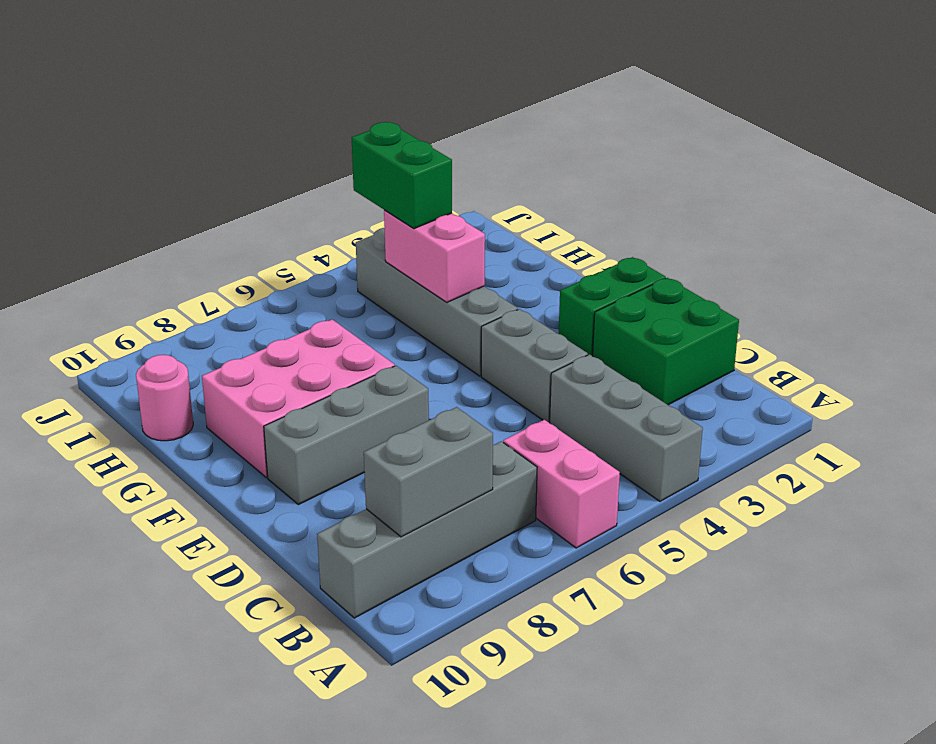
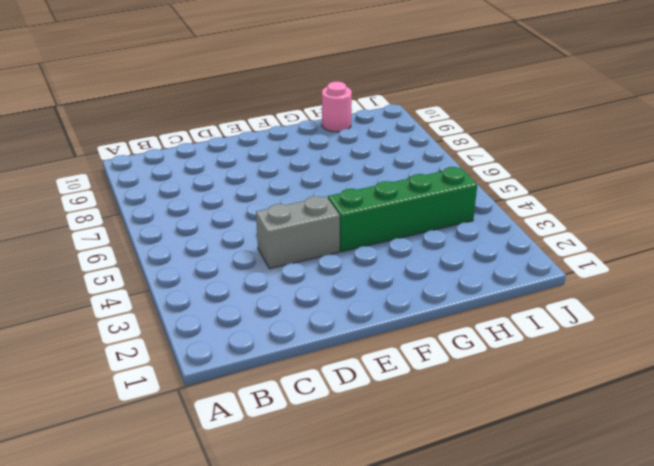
green 1x4 brick [328,167,477,252] -> grey 1x4 brick [356,228,518,376]
none -> grey 1x3 brick [550,355,703,501]
none -> pink 1x2 brick [503,420,620,548]
none -> grey 1x4 brick [317,441,537,618]

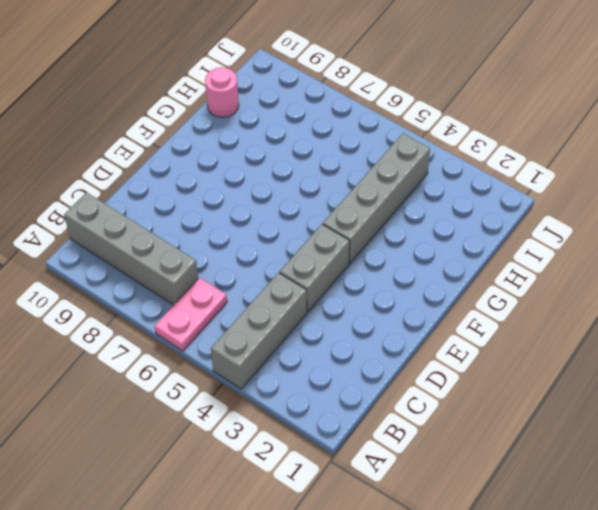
pink 1x2 plate [155,278,227,351] -> pink 1x2 brick [503,420,620,548]
none -> green 2x2 brick [593,278,739,405]
none -> green 1x2 brick [559,257,666,356]
none -> grey 1x3 brick [264,366,429,505]

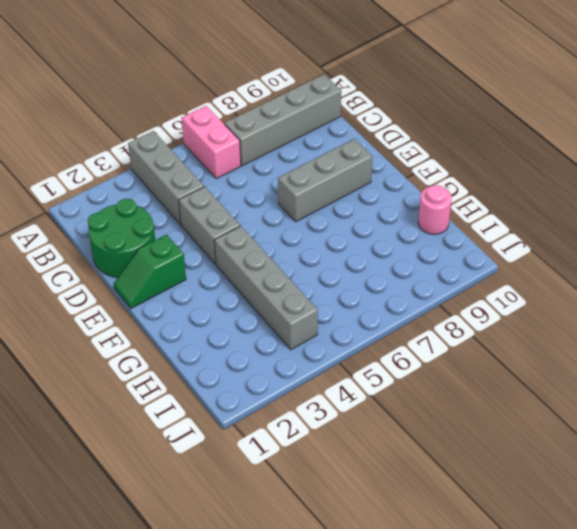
green 2x2 round brick [88,199,155,278] -> green 2x2 brick [593,278,739,405]
green 1x2 slope [114,234,186,309] -> green 1x2 brick [559,257,666,356]
none -> pink 2x3 brick [202,320,395,478]
none -> grey 1x2 brick [364,407,493,537]
none -> pink 1x2 brick [384,210,485,302]

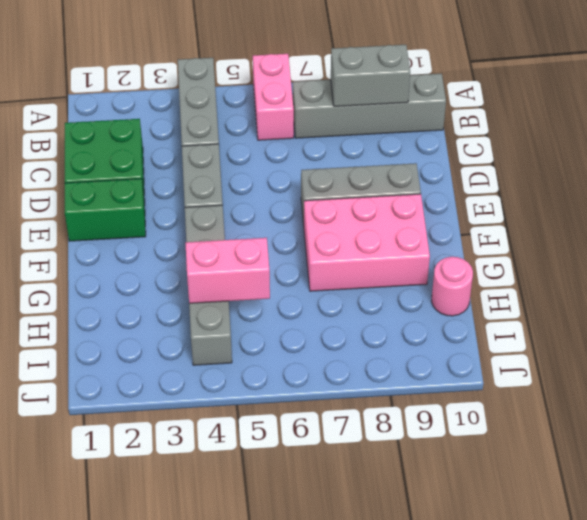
pink 1x2 brick [186,238,270,303] -> pink 1x2 brick turned to [384,210,485,302]
none -> green 1x2 brick [352,122,452,229]

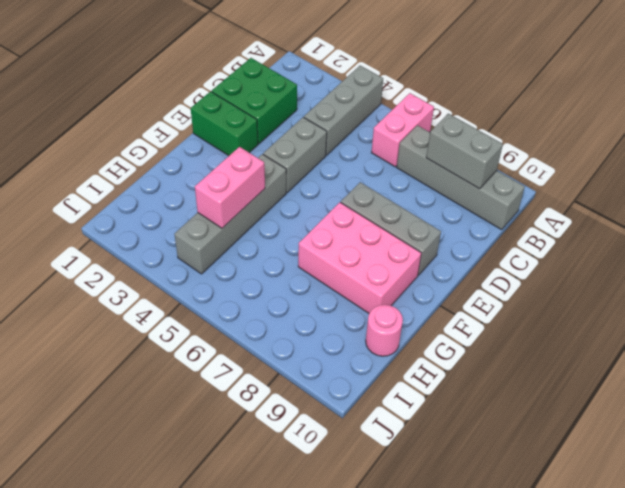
none -> green 1x2 brick [352,122,452,229]

